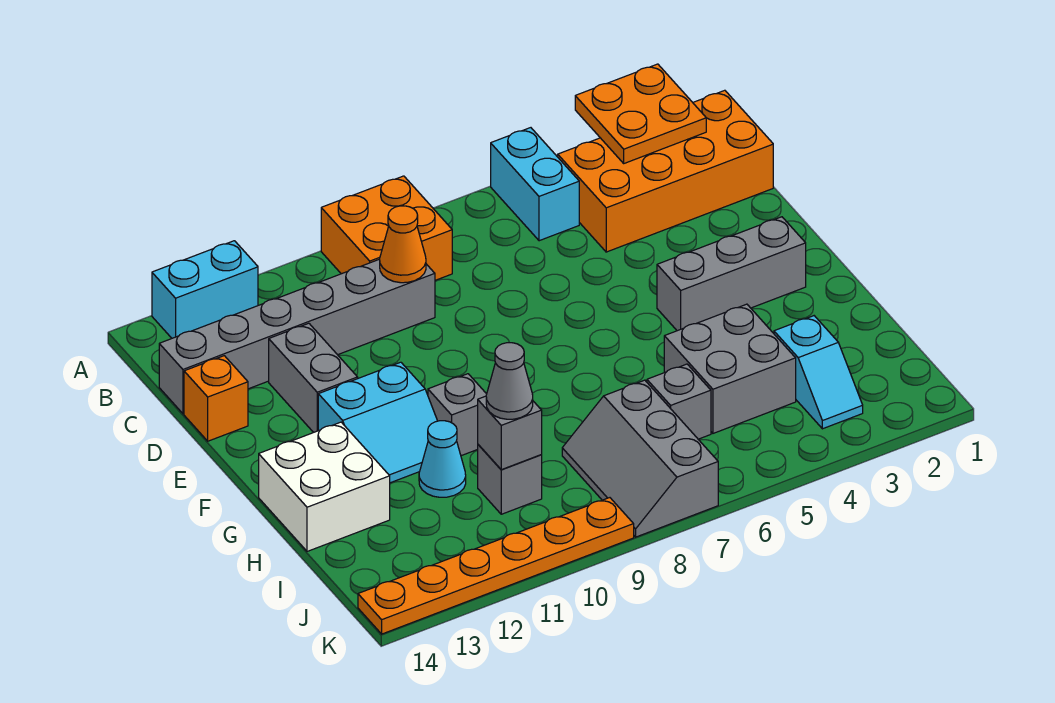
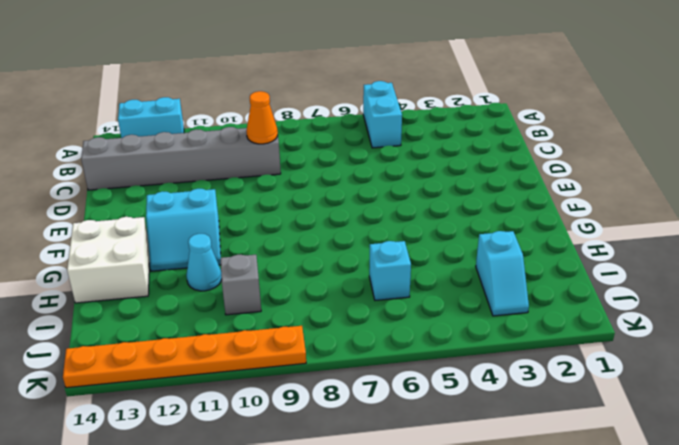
cyan 1x1 brick [369,241,411,300] -> grey 1x1 brick [647,364,711,439]
none -> orange 2x2 brick [321,176,452,280]
none -> orange 2x4 brick [558,90,773,252]
none -> grey 1x2 brick [269,323,358,432]

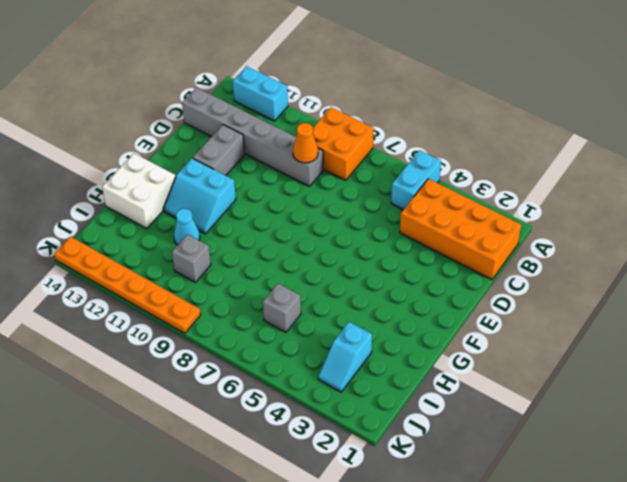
none -> orange 1x1 brick [184,356,248,441]
none -> grey 1x3 brick [657,217,806,331]
none -> grey 1x1 brick [428,374,487,456]

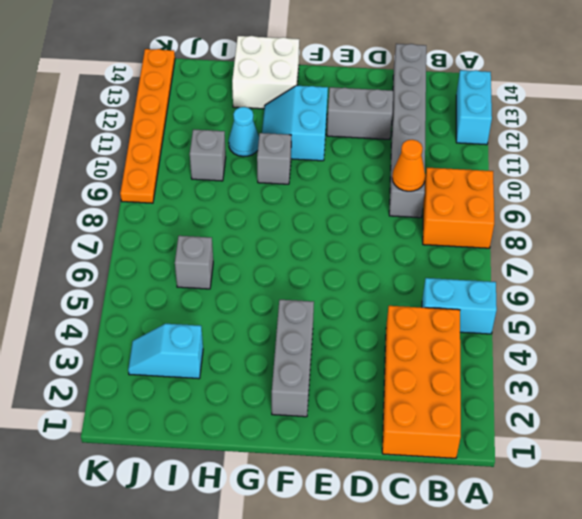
none -> orange 1x1 brick [184,356,248,441]
none -> grey 2x2 brick [664,304,796,433]
none -> grey 2x3 slope [562,380,718,537]

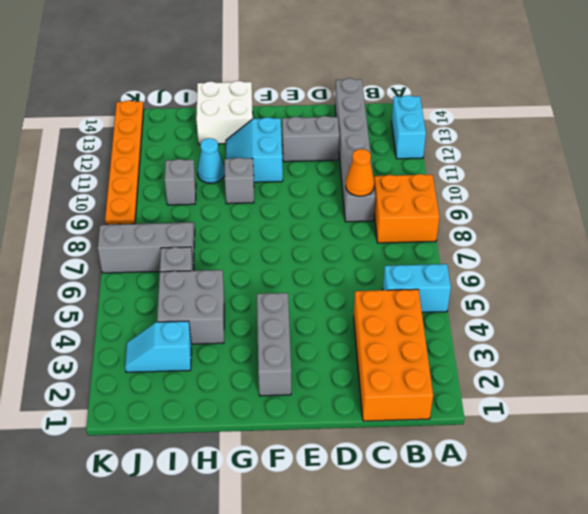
none -> orange 1x1 brick [184,356,248,441]
none -> orange 2x2 plate [575,64,706,163]
none -> grey 1x1 brick [478,396,542,470]

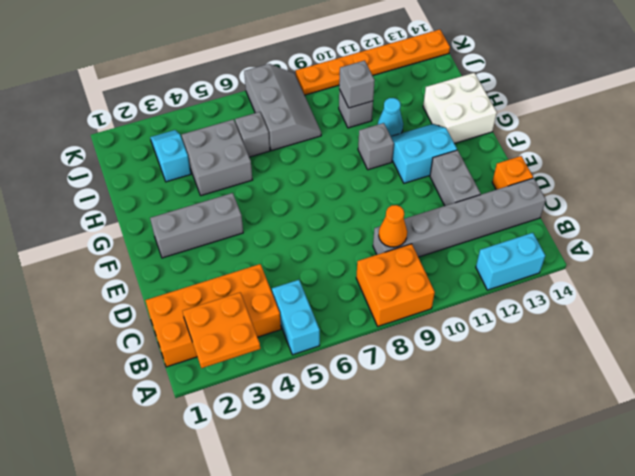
none -> grey 1x1 cone [486,343,533,419]

